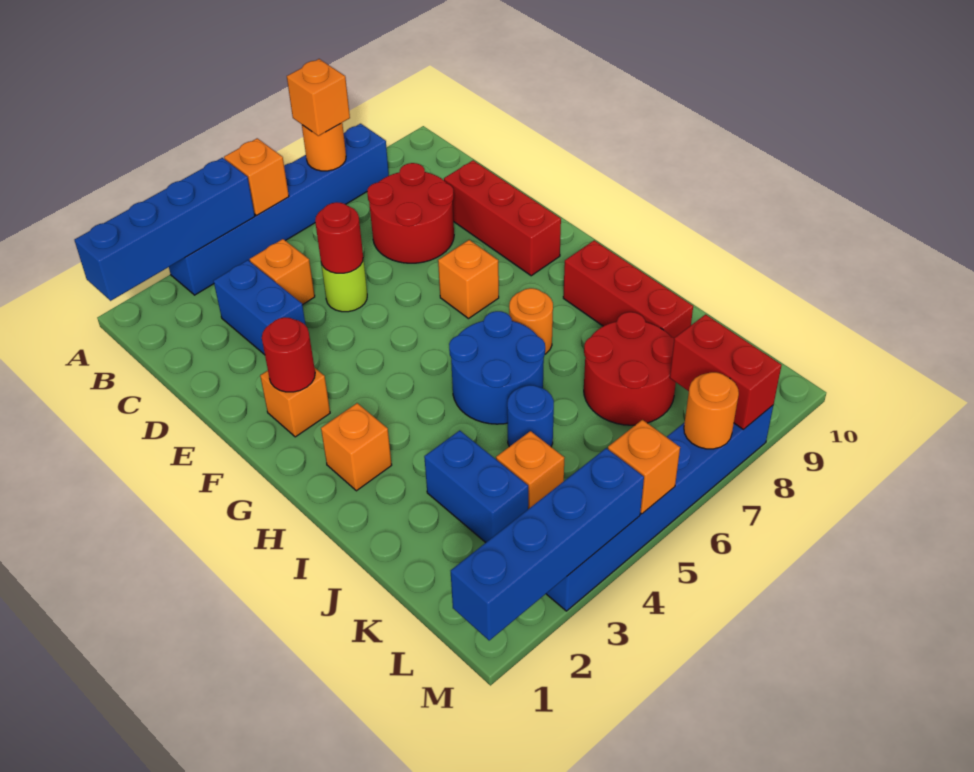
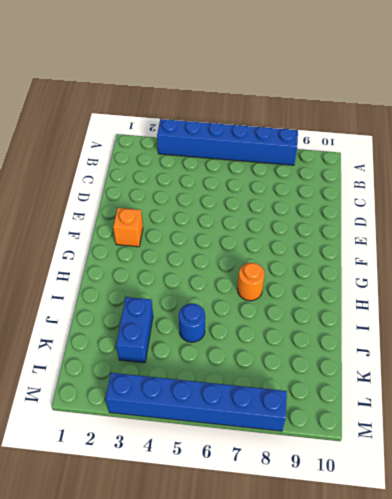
none -> blue 1x2 brick [214,260,305,355]
none -> orange 1x1 brick [250,239,315,305]
none -> red 2x2 round brick [367,163,454,263]

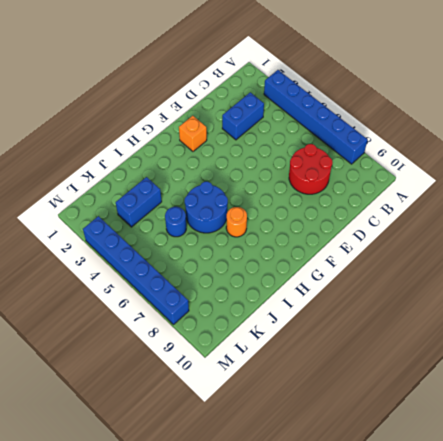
none -> orange 1x1 brick [250,239,315,305]
none -> lime 1x1 round brick [321,259,367,312]
none -> red 1x3 brick [444,160,561,276]

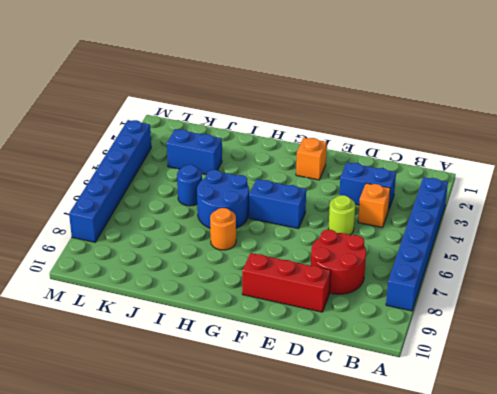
blue 1x2 brick [249,179,306,229] -> none
none -> orange 1x1 brick [438,240,499,319]
none -> orange 1x1 brick [321,403,392,491]
none -> red 1x3 brick [563,240,693,338]

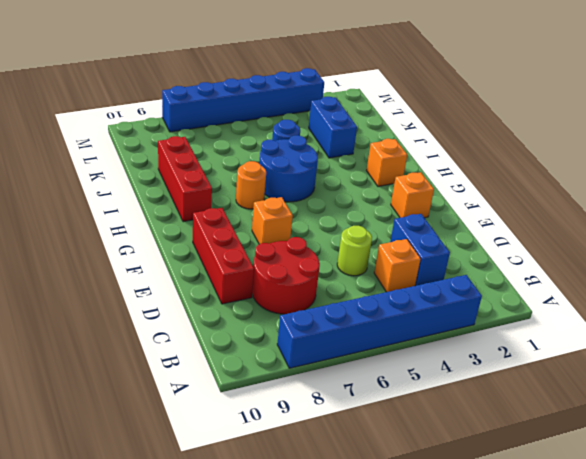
none -> red 2x2 round brick [584,312,676,425]
none -> orange 1x1 brick [496,431,564,509]
none -> blue 1x4 brick [75,158,255,301]

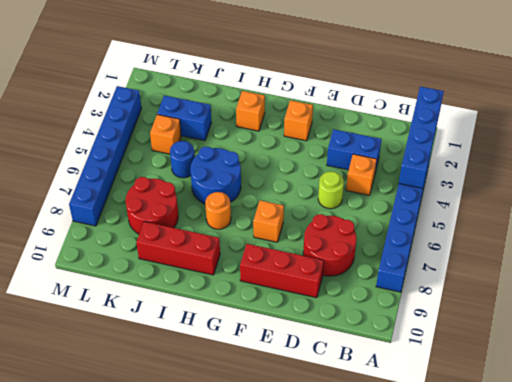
none -> orange 1x1 brick [224,138,289,216]
none -> orange 1x1 round brick [302,123,346,171]
none -> red 1x1 round brick [315,202,363,273]

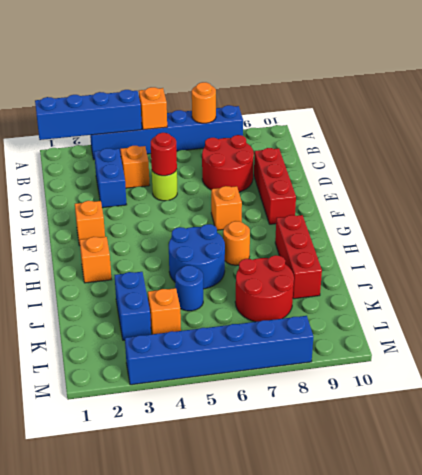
none -> red 1x1 round brick [262,317,315,392]
none -> red 1x2 brick [670,314,782,430]
none -> blue 1x4 brick [451,448,644,640]

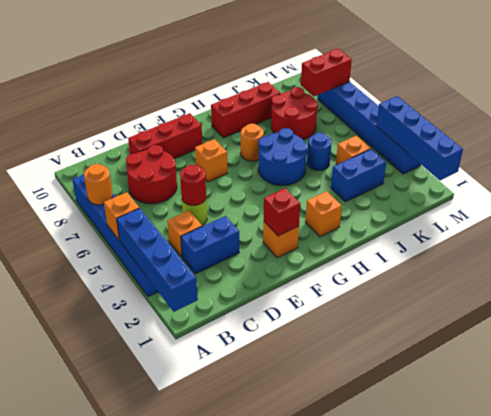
red 1x1 brick [264,188,300,236] -> red 1x1 round brick [262,317,315,392]
none -> orange 1x1 brick [608,420,680,514]
none -> orange 1x1 round brick [684,372,739,449]
none -> orange 1x1 brick [287,59,350,136]

